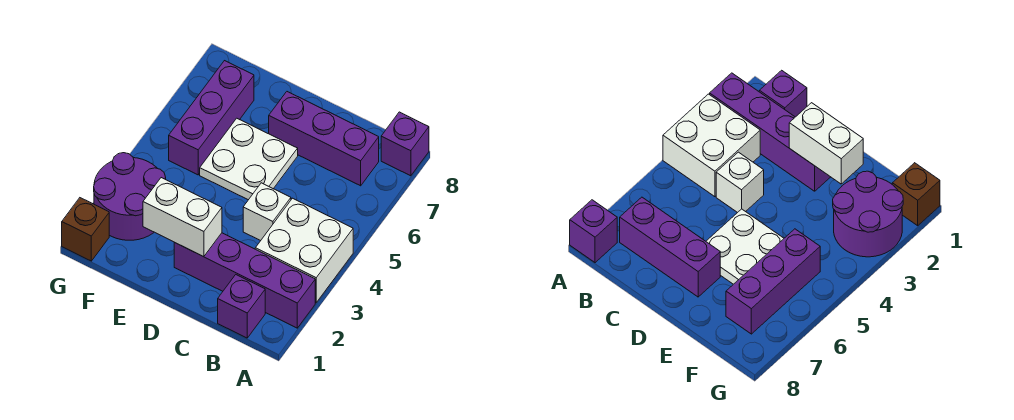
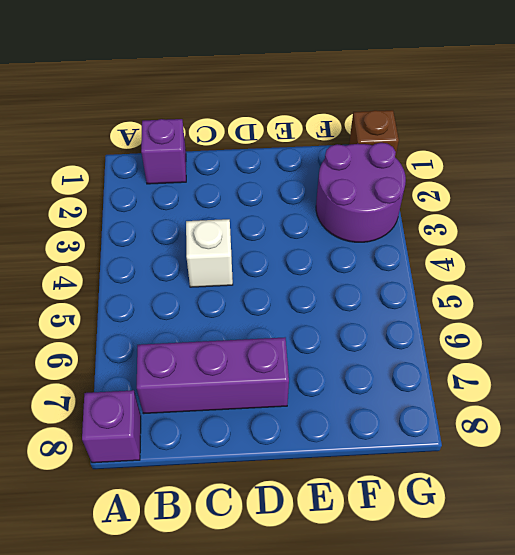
none -> purple 1x4 brick [174,233,315,328]
none -> white 2x2 brick [255,198,353,303]

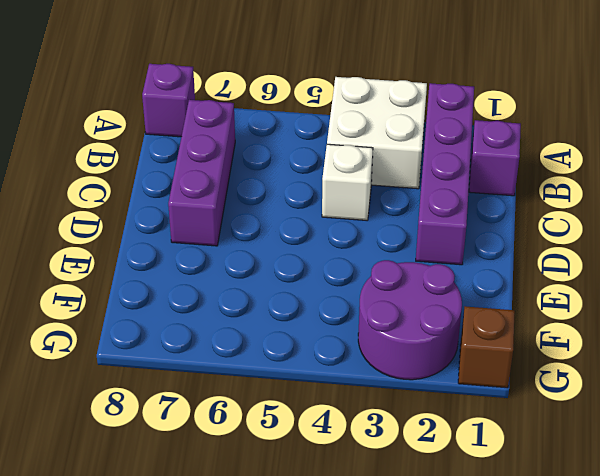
none -> white 2x2 plate [200,118,298,200]
none -> purple 1x3 brick [169,61,254,175]

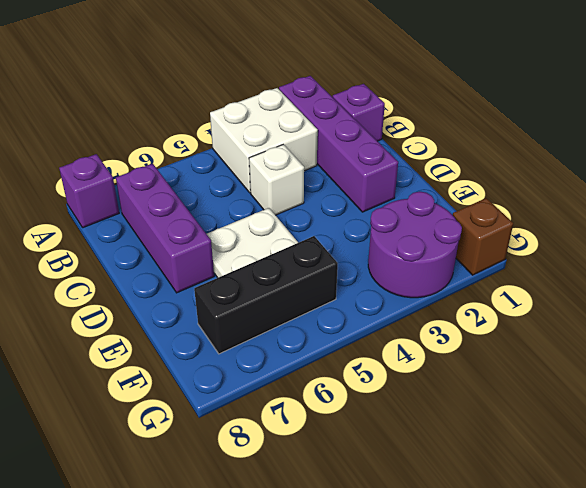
black 1x3 brick [194,236,338,354] -> purple 1x3 brick [169,61,254,175]
none -> white 1x2 brick [143,178,222,257]

